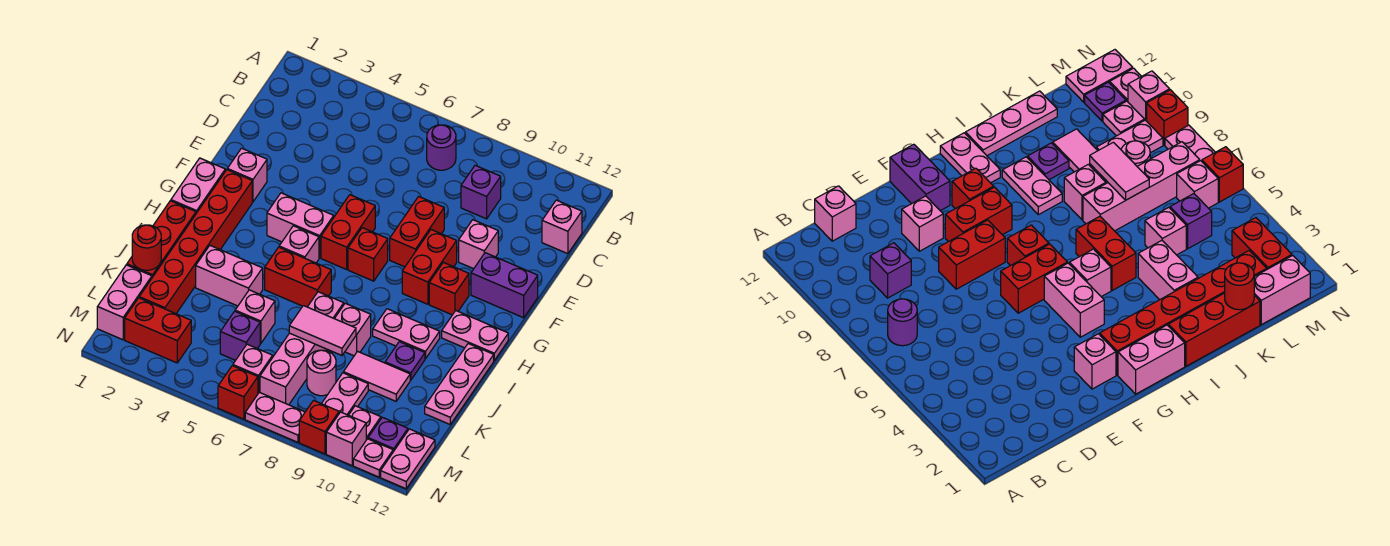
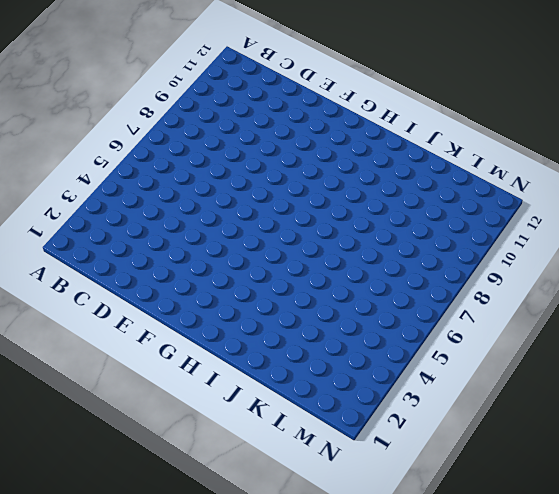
none -> purple 1x1 round brick [427,125,456,170]
none -> purple 1x1 brick [461,165,501,219]
none -> pink 1x1 brick [542,200,582,254]
none -> red 1x2 brick [390,197,444,267]

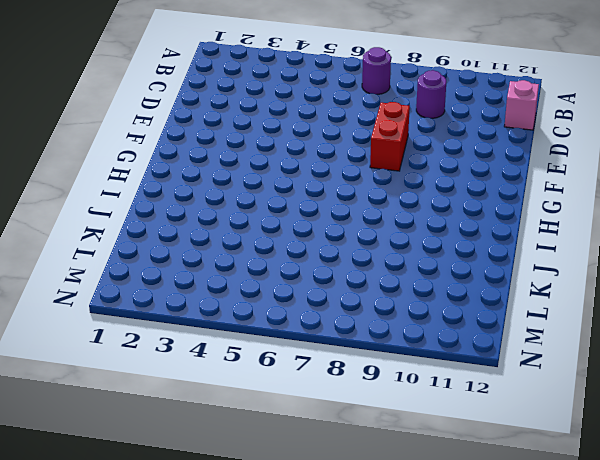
purple 1x1 round brick [416,70,446,118] -> purple 1x1 brick [461,165,501,219]
none -> pink 1x1 brick [459,220,498,269]
none -> pink 1x1 brick [227,148,267,202]
none -> red 1x2 brick [321,195,375,269]
none -> red 1x2 brick [402,230,457,304]

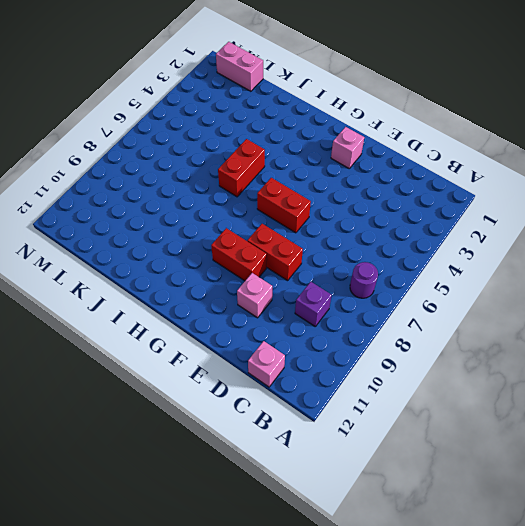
none -> purple 1x2 brick [471,253,538,318]
none -> pink 1x2 brick [171,158,225,213]
none -> red 1x6 brick [139,170,252,314]
none -> pink 1x2 brick [267,193,334,258]

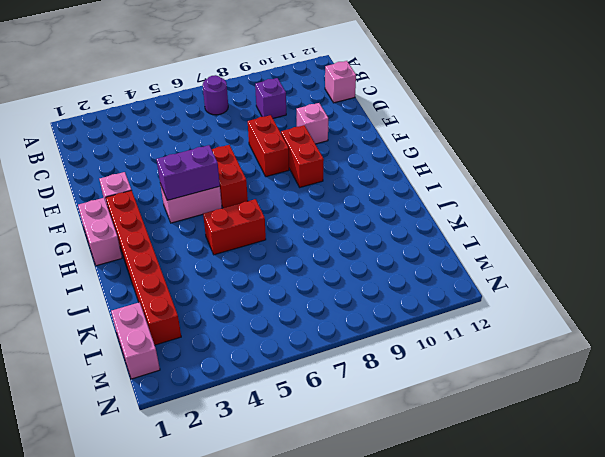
purple 1x2 brick [156,145,220,200] -> purple 1x2 brick moved to [471,253,538,318]
none -> red 1x1 brick [348,228,388,281]
none -> red 1x1 brick [429,262,469,315]
none -> pink 1x1 brick [279,226,319,263]
none -> pink 1x2 plate [442,311,508,360]

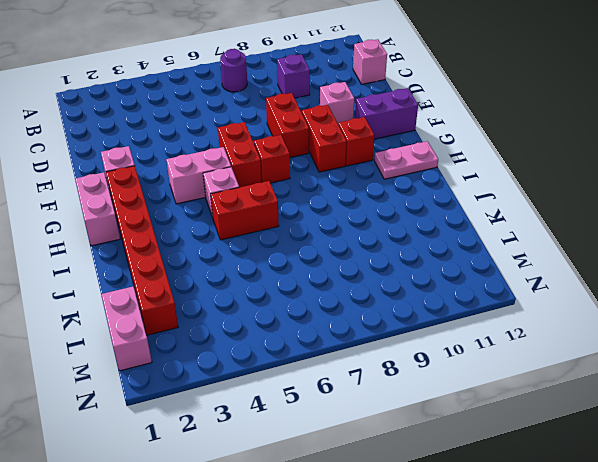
none -> red 1x3 brick [127,201,196,277]
none -> pink 1x2 plate [373,309,440,359]
none -> pink 1x3 plate [425,344,494,424]
none -> pink 1x2 brick [196,246,263,306]

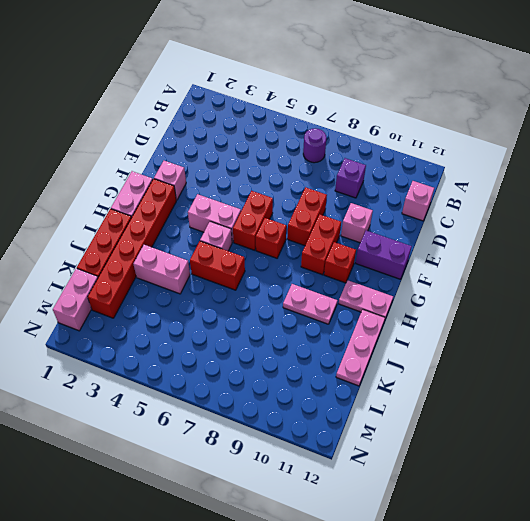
none -> pink 1x4 brick [260,292,344,405]
none -> pink 1x1 brick [335,303,371,356]
none -> purple 1x1 plate [385,342,425,380]
none -> pink 1x1 brick [235,290,275,343]

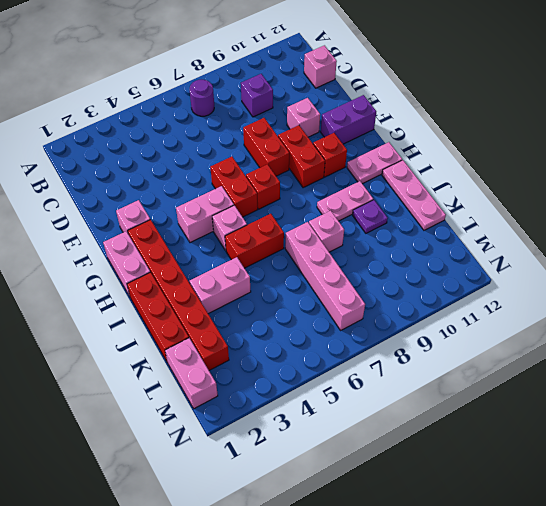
none -> pink 1x1 brick [235,290,275,343]
none -> pink 1x2 tile [343,351,410,401]
none -> purple 1x1 brick [220,311,260,360]
none -> pink 1x1 round brick [307,350,336,396]

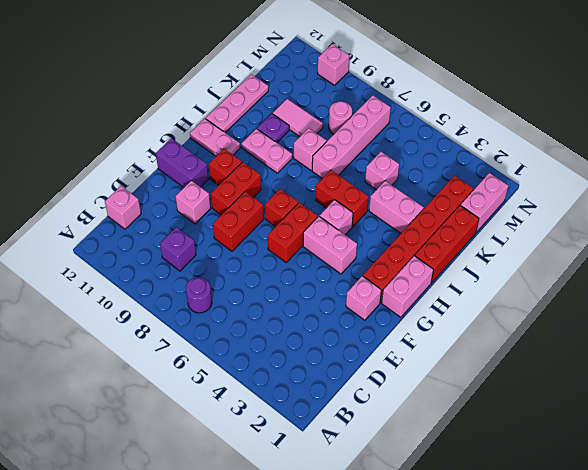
none -> purple 1x1 brick [220,311,260,360]
none -> pink 1x2 plate [322,373,368,415]
none -> red 1x2 brick [125,298,191,363]
none -> pink 1x1 brick [233,344,273,393]

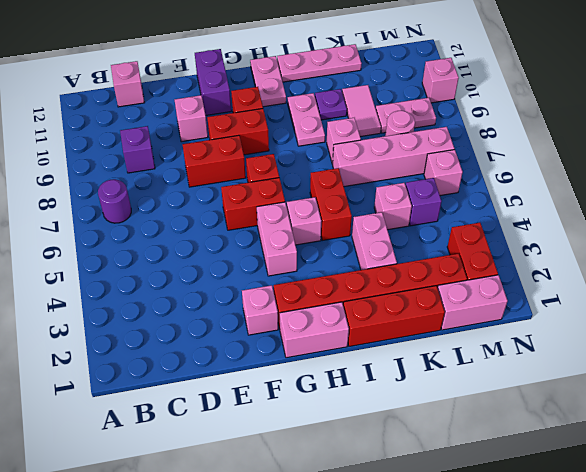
none -> pink 1x1 plate [349,406,381,440]
none -> purple 1x1 plate [368,417,408,452]
none -> pink 1x2 plate [381,429,435,489]
none -> red 1x1 brick [218,366,258,419]

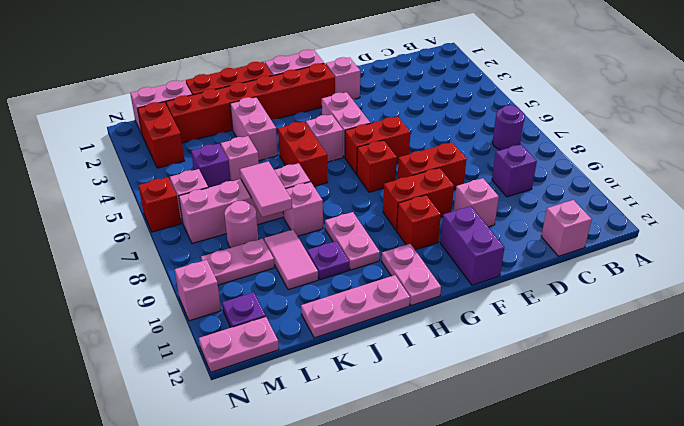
none -> pink 1x1 plate [349,406,381,440]
none -> pink 1x2 plate [245,392,305,442]
none -> red 1x1 brick [299,401,339,454]
none -> pink 1x1 plate [353,439,393,477]

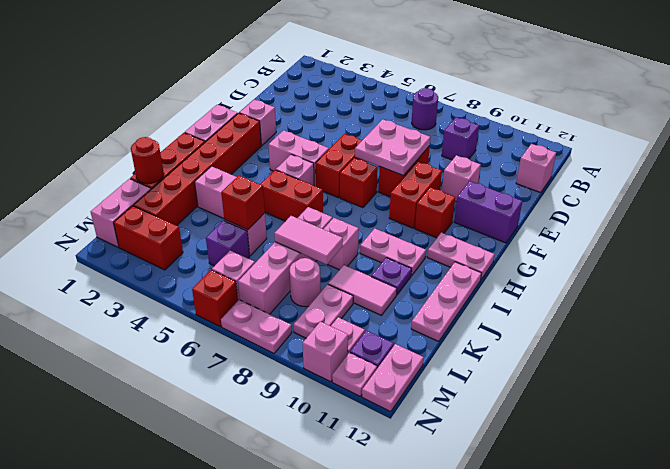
pink 2x2 plate [355,119,431,176] -> none
red 1x1 brick [221,176,265,230] -> red 1x1 brick moved to [299,401,339,454]

